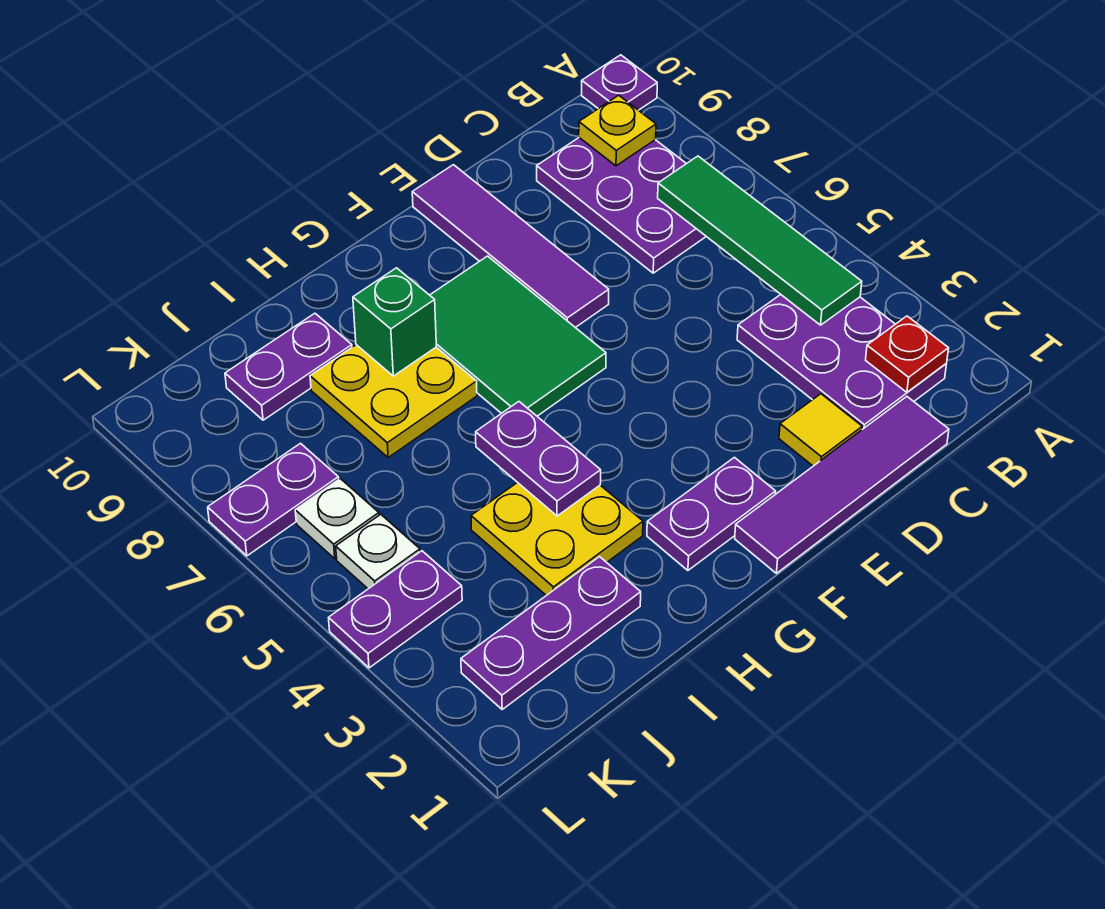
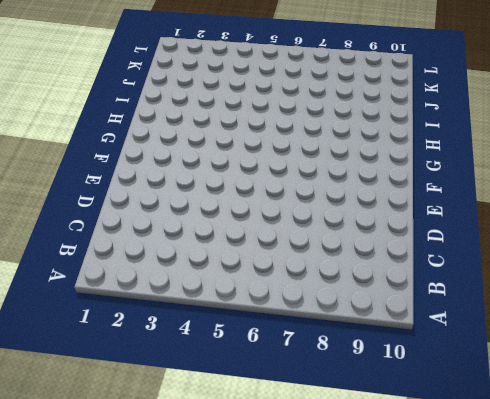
none -> purple 1x1 plate [582,55,657,110]
none -> purple 2x3 plate [737,294,946,429]
none -> purple 2x3 plate [537,138,706,273]

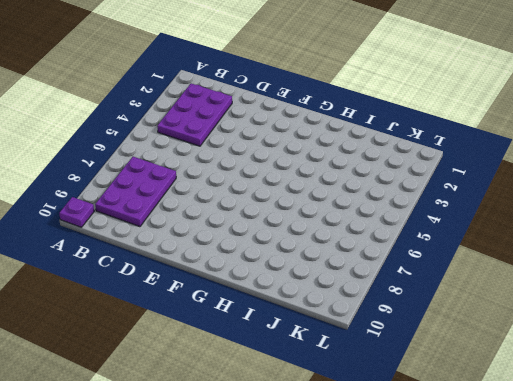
none -> purple 1x4 tile [735,397,949,573]
none -> yellow 1x1 tile [779,394,862,466]
none -> purple 1x4 tile [412,165,609,328]

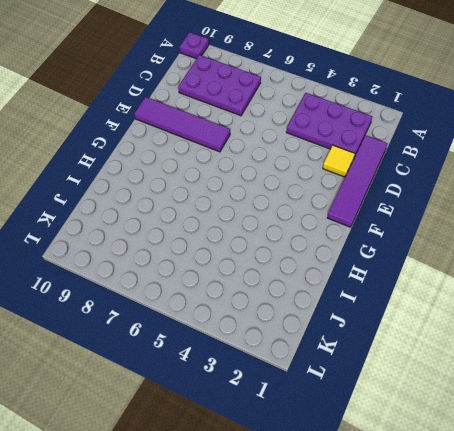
none -> purple 1x2 plate [647,457,776,570]
none -> green 2x3 tile [430,256,606,416]
none -> yellow 2x2 plate [471,482,643,595]

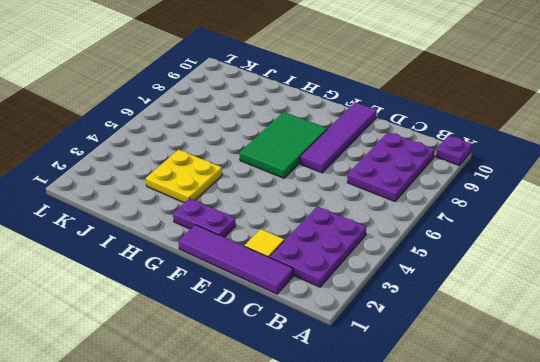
none -> yellow 2x2 plate [310,345,477,457]
none -> purple 1x3 plate [461,557,641,709]
none -> purple 1x2 plate [225,313,352,420]

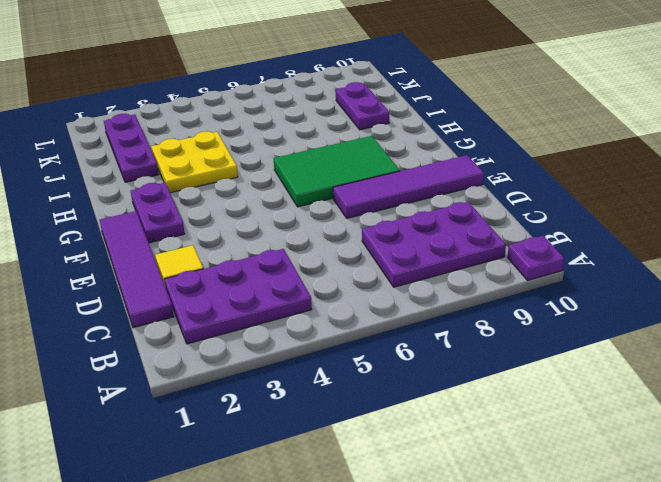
none -> yellow 2x2 plate [310,345,477,457]
none -> purple 1x2 plate [329,551,462,668]
none -> white 1x1 plate [336,514,420,589]

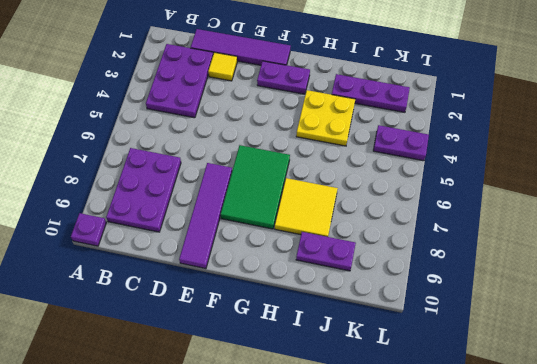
yellow 2x2 tile [275,178,338,237] -> yellow 2x2 plate [310,345,477,457]
none -> white 1x1 plate [336,514,420,589]
none -> white 1x1 plate [295,479,379,559]
none -> purple 1x2 plate [208,443,339,556]

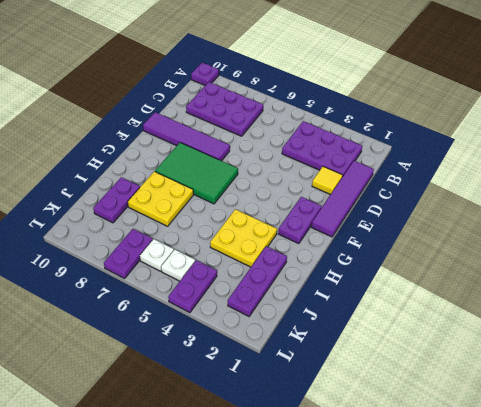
none -> red 1x1 plate [866,316,949,392]
none -> green 1x4 tile [658,156,862,325]
none -> yellow 1x1 plate [579,95,656,166]

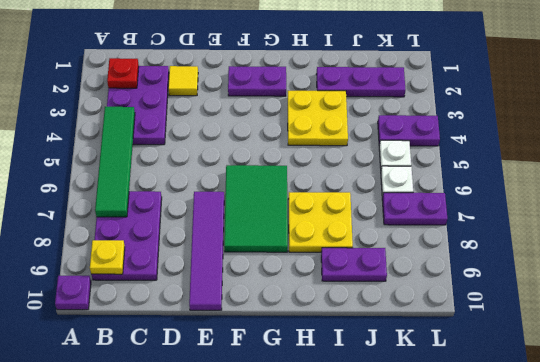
none -> purple 1x4 tile [735,397,949,573]
none -> purple 1x2 plate [476,402,601,516]
none -> green 1x1 brick [353,268,436,376]

